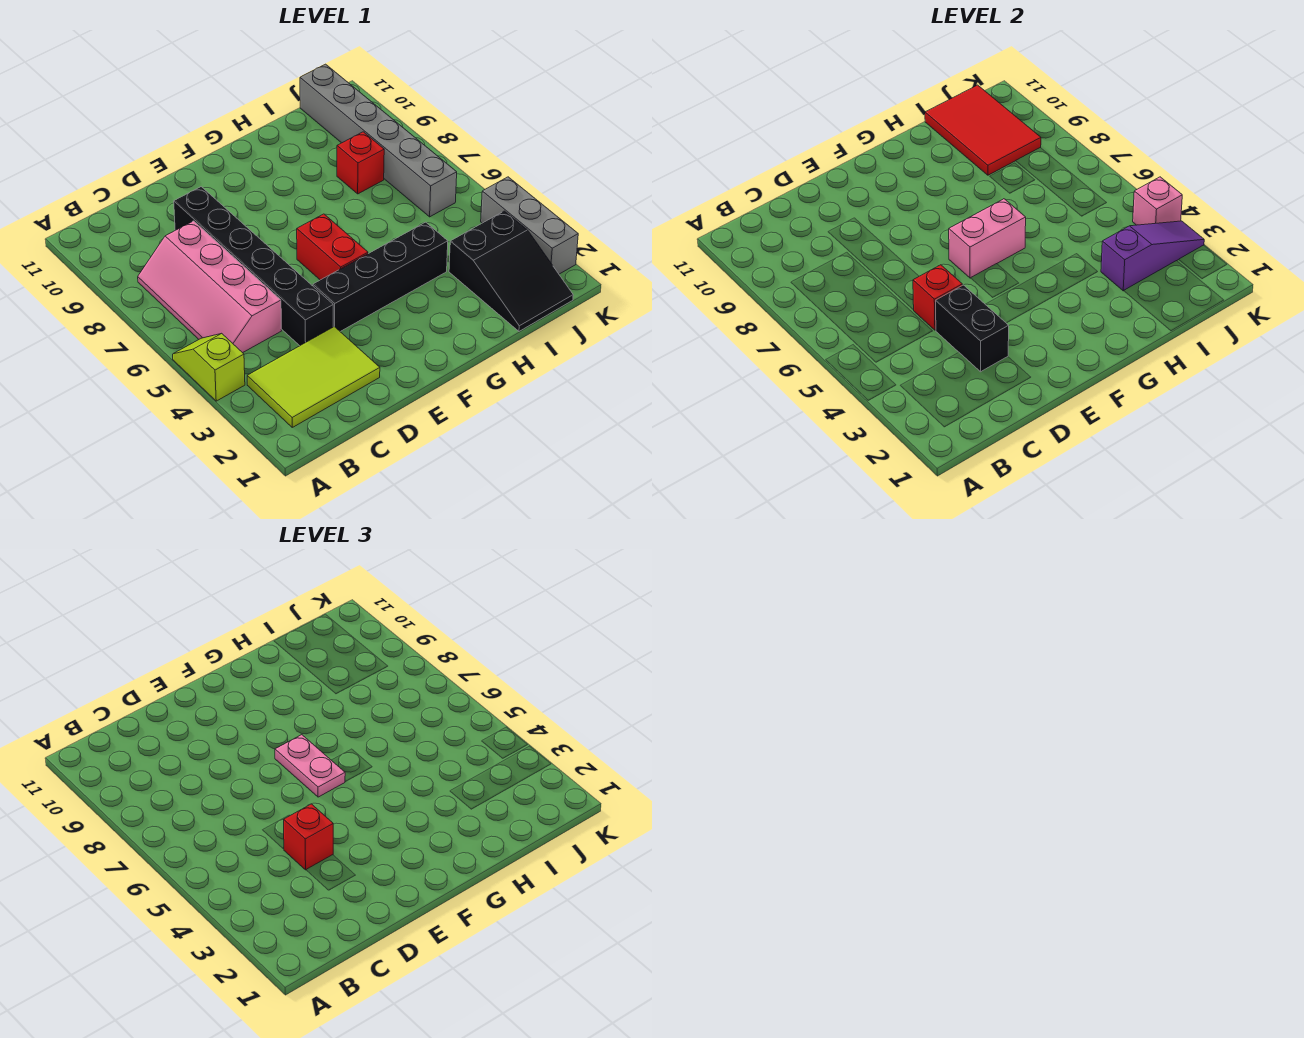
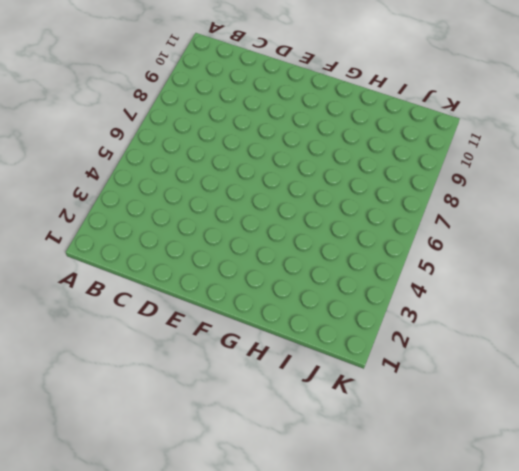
none -> lime 1x2 slope [173,333,245,401]
none -> lime 2x3 tile [247,327,380,427]
none -> pink 2x4 slope [138,221,281,353]

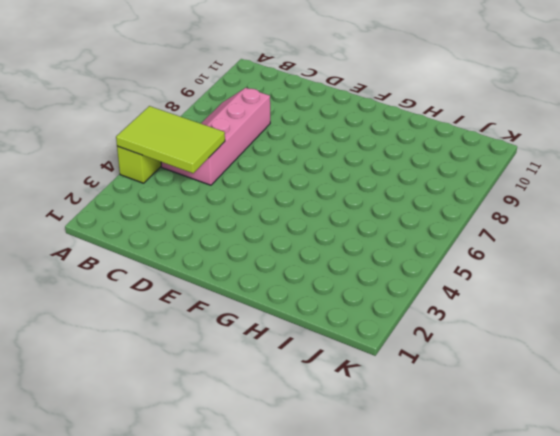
lime 2x3 tile [116,106,225,173] -> lime 2x3 tile moved to [247,327,380,427]
none -> black 1x6 brick [174,187,333,346]
none -> black 1x4 brick [313,222,448,332]
none -> red 1x2 brick [297,214,368,280]

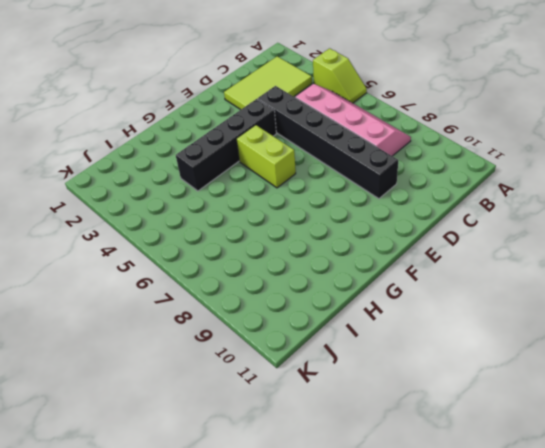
lime 1x2 brick [237,125,296,188] -> red 1x2 brick [297,214,368,280]
none -> black 2x3 slope [449,211,573,331]
none -> red 1x1 brick [337,132,384,194]
none -> grey 1x6 brick [300,64,457,217]

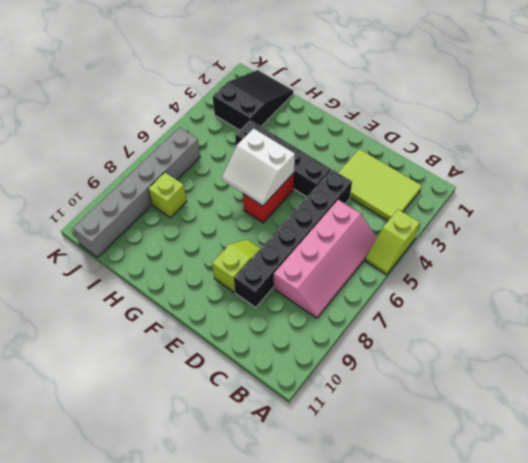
lime 1x2 slope [212,240,260,292] -> none
white 2x2 slope [222,129,295,206] -> pink 1x2 brick [949,199,1026,278]
lime 1x1 brick [148,172,187,218] -> red 1x1 brick [337,132,384,194]
none -> grey 1x3 brick [481,177,578,274]
none -> black 1x2 brick [936,285,1009,372]
none -> red 1x1 brick [913,265,962,330]

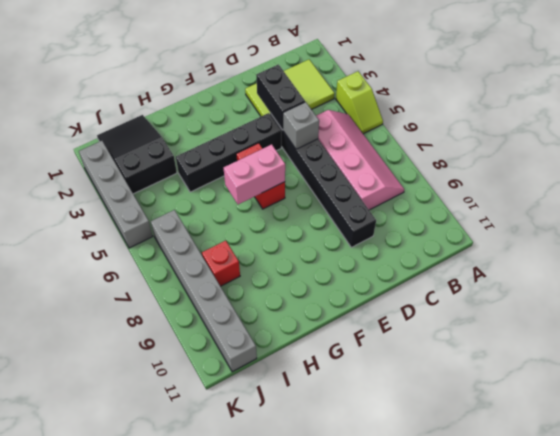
grey 1x1 brick [283,102,319,149] -> red 1x1 brick [913,265,962,330]
grey 1x4 brick [79,141,153,248] -> grey 1x3 brick [481,177,578,274]
none -> purple 1x3 slope [1101,221,1204,291]
none -> red 2x3 tile [925,85,1041,175]
none -> pink 1x1 brick [1133,177,1182,225]

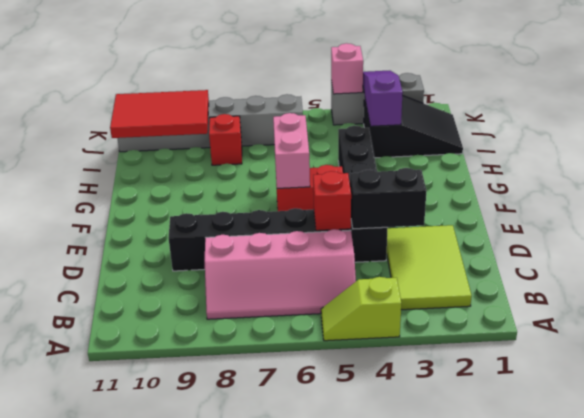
none -> red 1x1 brick [284,804,333,870]
none -> pink 1x2 plate [275,735,345,797]

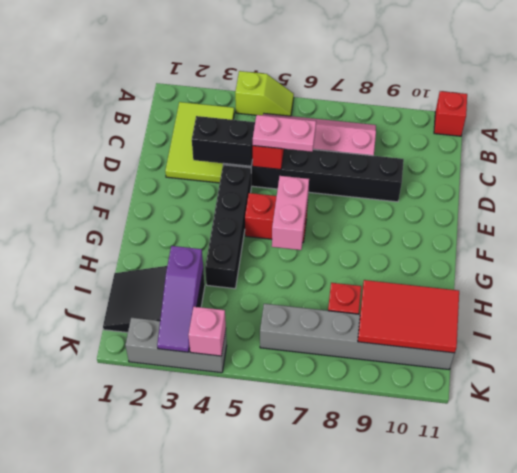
red 1x1 brick [434,91,467,136] -> red 1x1 brick moved to [284,804,333,870]
pink 1x2 plate [253,115,316,152] -> pink 1x2 plate moved to [275,735,345,797]

